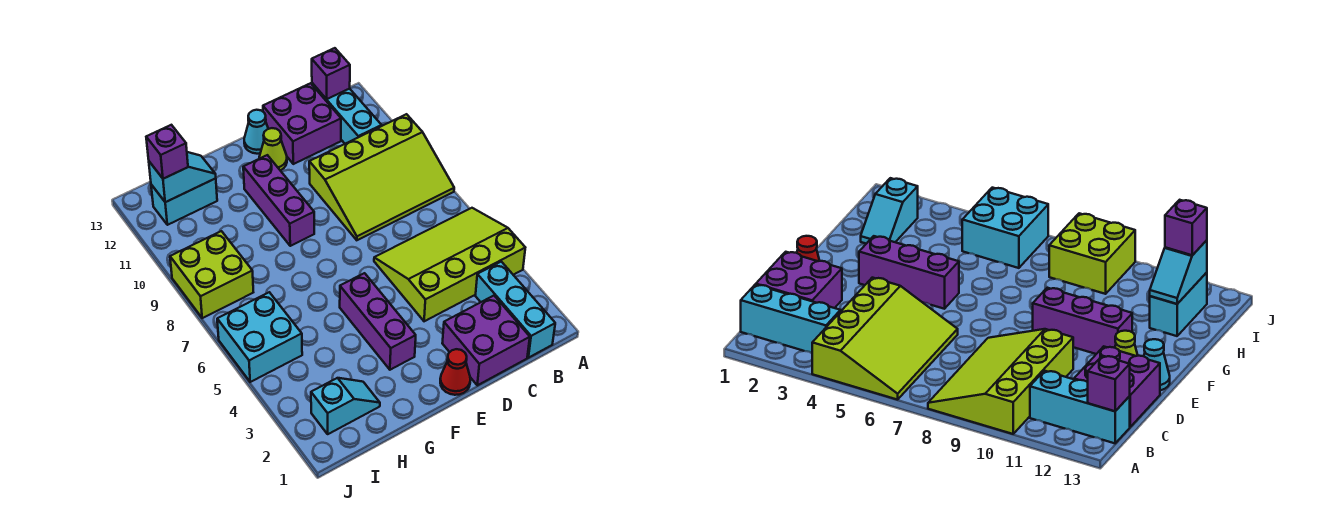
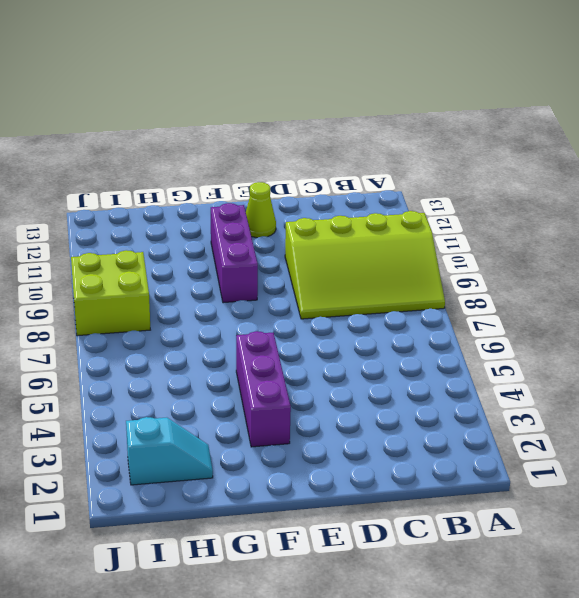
none -> lime 3x4 slope [374,208,525,321]
none -> cyan 1x3 brick [475,262,555,358]
none -> cyan 1x3 brick [312,83,382,144]

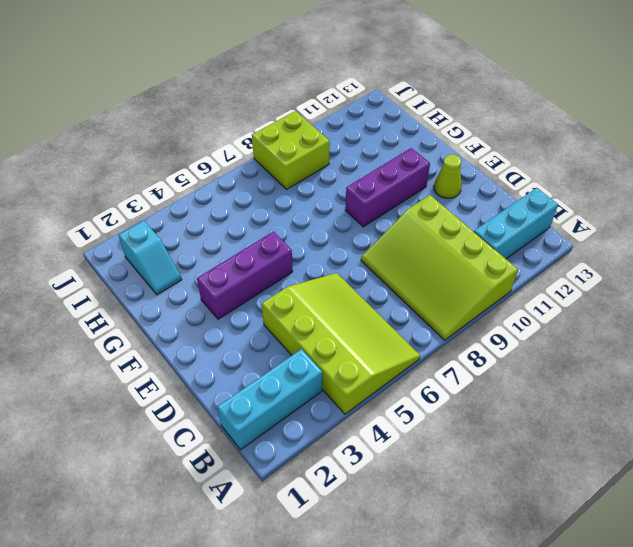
none -> purple 2x2 brick [442,296,530,385]
none -> purple 2x2 brick [263,83,341,164]
none -> red 1x1 cone [440,349,470,395]

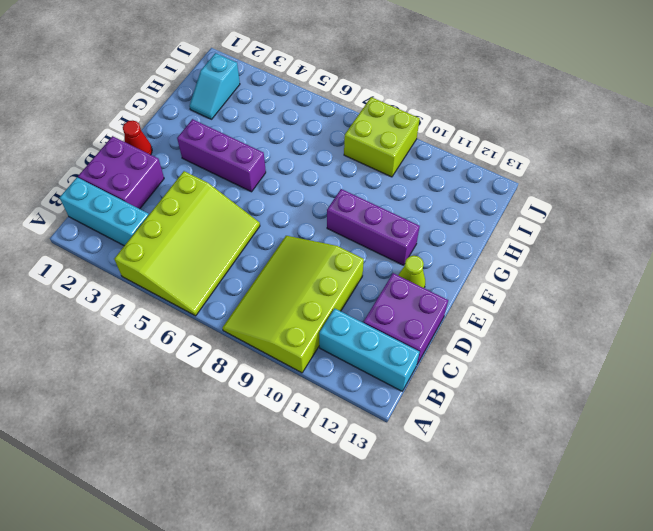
none -> cyan 1x1 cone [244,110,268,154]
none -> cyan 1x2 brick [151,178,217,225]
none -> cyan 2x2 brick [217,292,302,382]

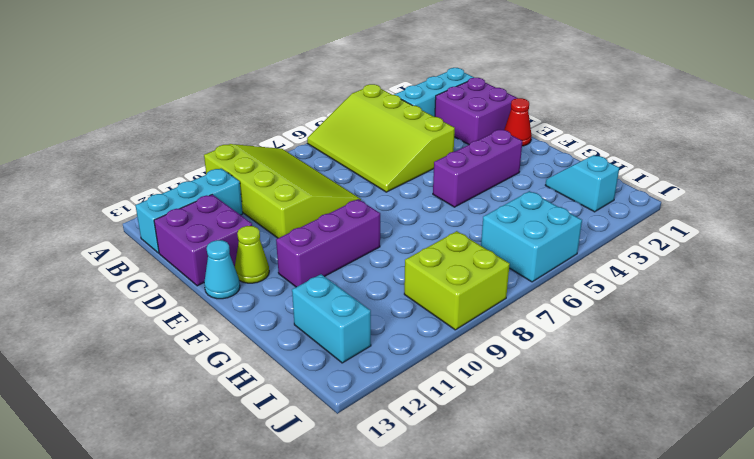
none -> purple 1x1 brick [312,48,350,99]
none -> cyan 1x2 slope [149,152,216,202]
none -> purple 1x1 brick [146,125,188,179]

